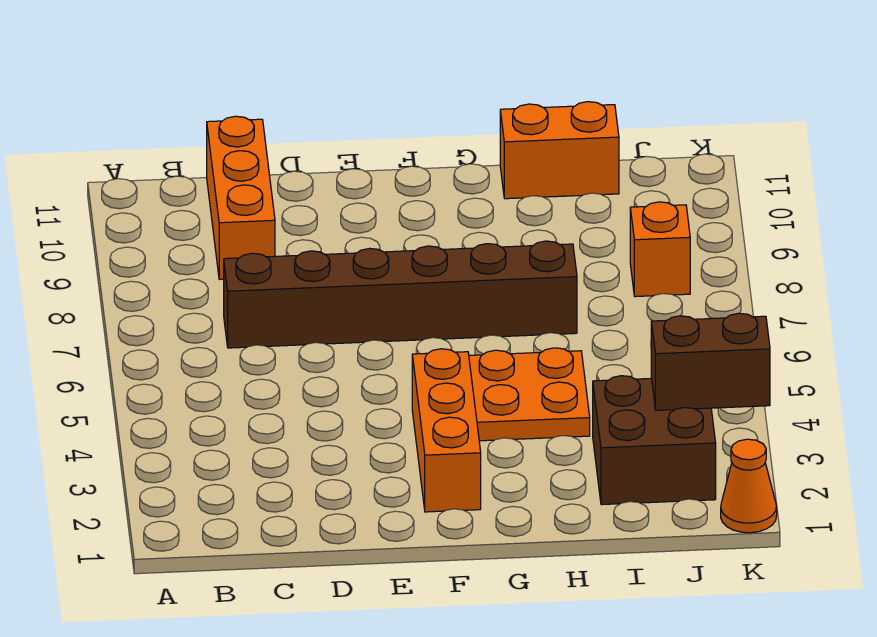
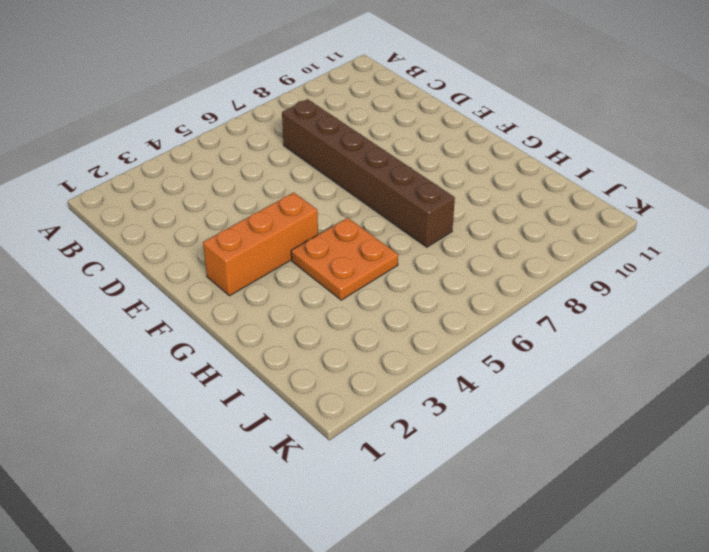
none -> orange 1x3 brick [207,116,275,280]
none -> orange 1x2 brick [500,102,619,199]

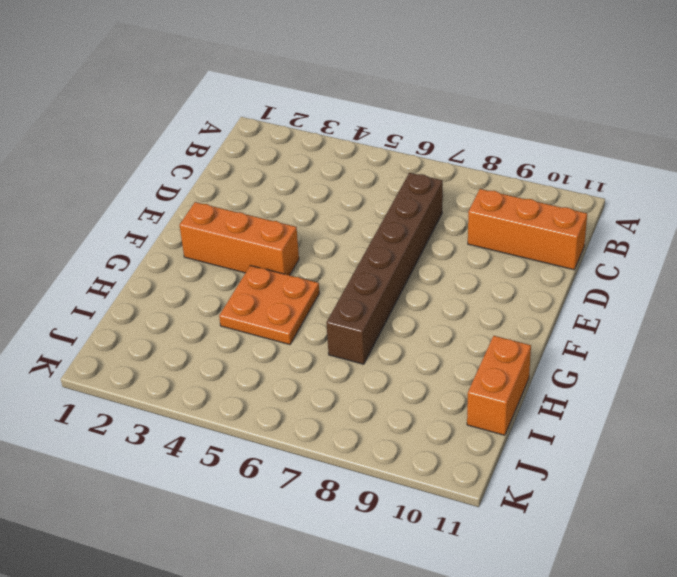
none -> brown 2x2 brick [593,376,716,505]
none -> orange 1x1 brick [630,202,690,297]

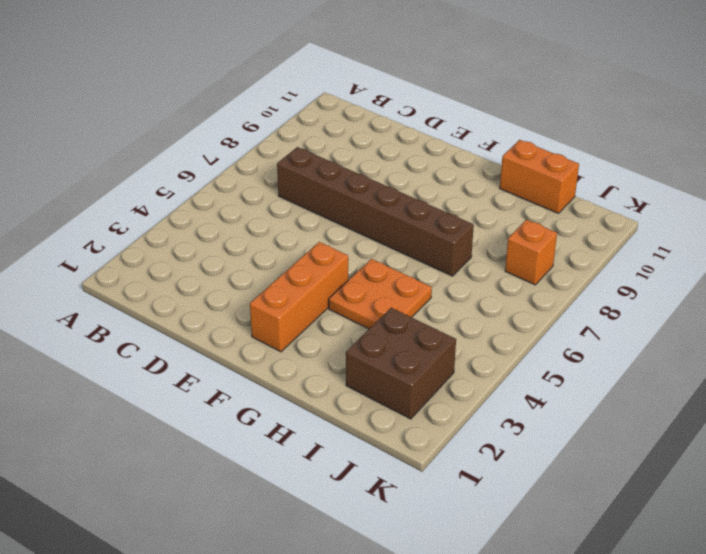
none -> orange 1x3 brick [207,116,275,280]
none -> orange 1x1 cone [721,439,777,533]

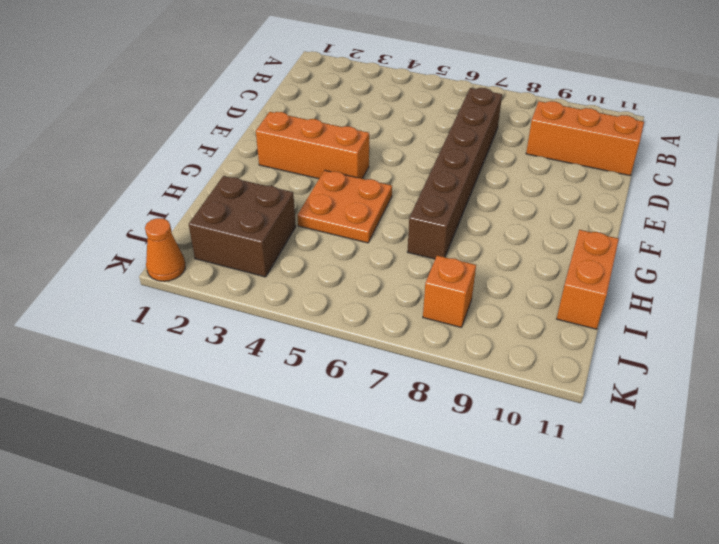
none -> brown 1x2 brick [651,313,770,410]

